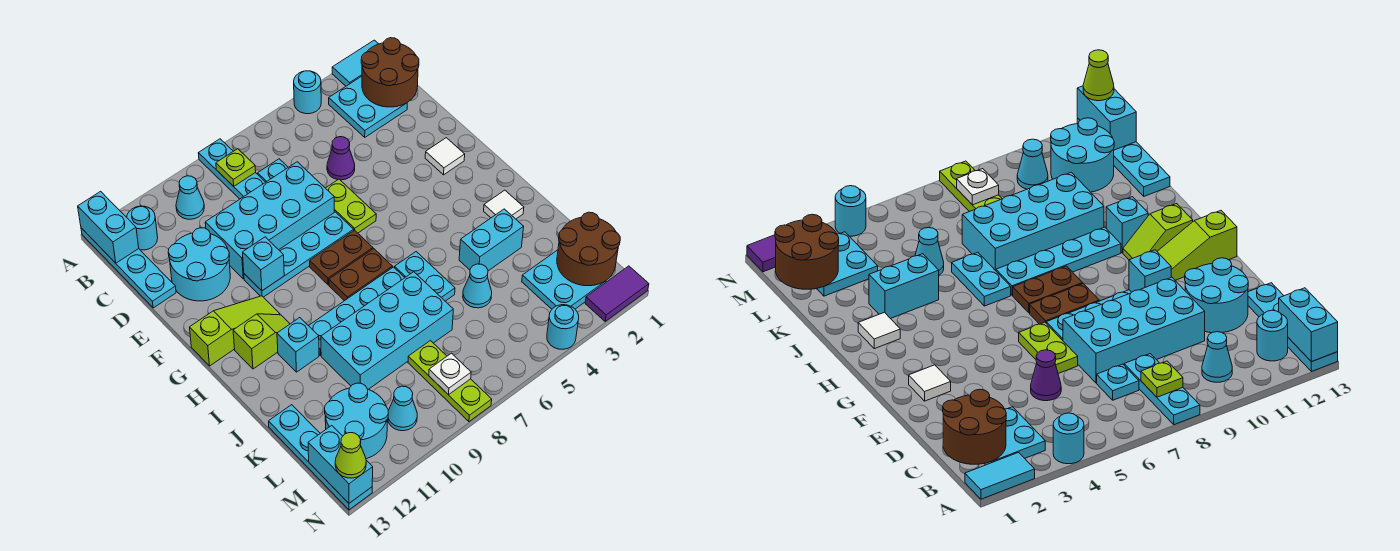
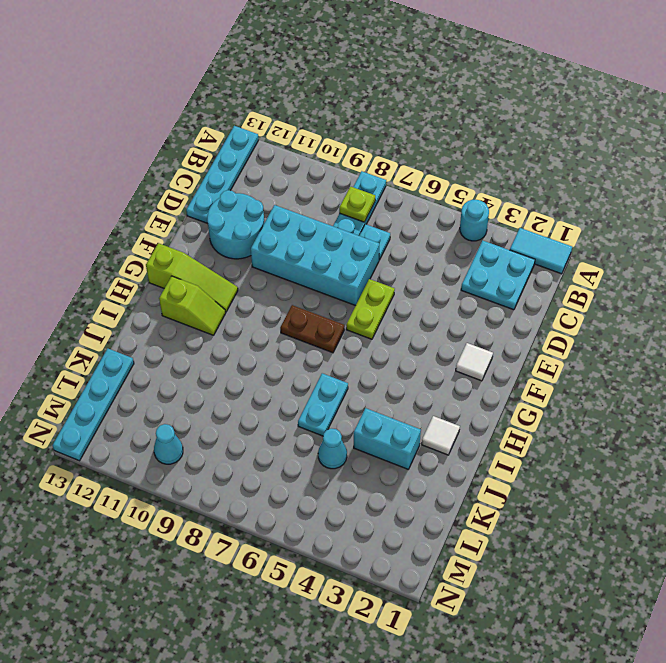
none -> cyan 1x1 cone [176,176,204,219]
none -> cyan 1x1 round brick [127,206,158,250]
none -> purple 1x1 cone [327,137,355,180]
none -> cyan 1x4 plate [244,212,354,297]

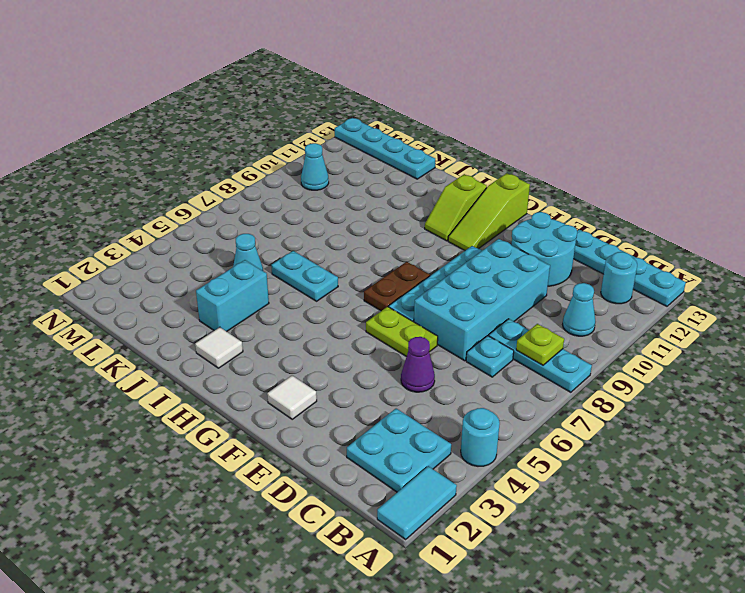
none -> brown 1x2 plate [329,249,393,301]
none -> cyan 1x4 plate [309,267,405,355]
none -> cyan 1x1 brick [277,318,319,372]
none -> cyan 2x4 brick [321,272,453,389]

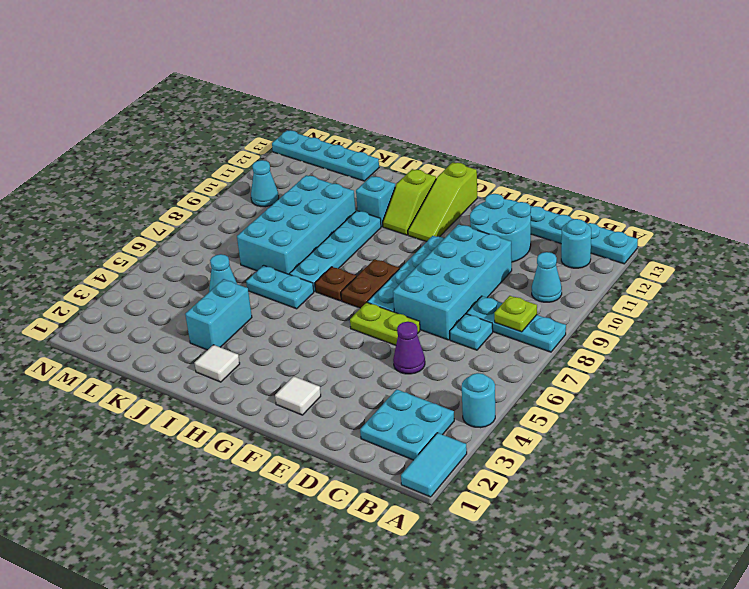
brown 1x1 plate [315,267,356,301] -> brown 1x2 plate [329,249,393,301]
none -> cyan 2x2 plate [522,250,606,309]
none -> lime 1x3 plate [408,341,492,421]
none -> cyan 2x2 round brick [325,383,388,459]
none -> purple 1x2 tile [585,266,649,321]

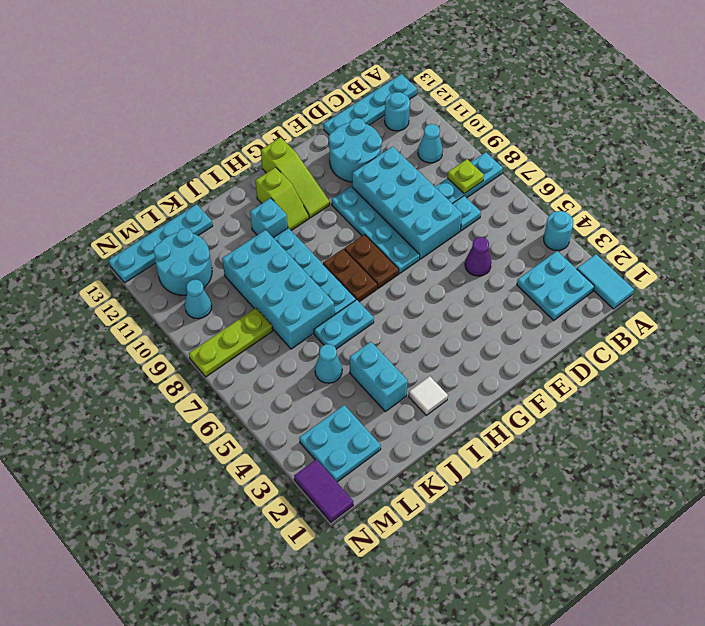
none -> lime 1x2 plate [326,179,376,233]
none -> white 1x1 tile [425,138,465,175]
none -> cyan 1x1 round brick [547,305,579,349]
none -> cyan 1x2 brick [78,191,139,263]

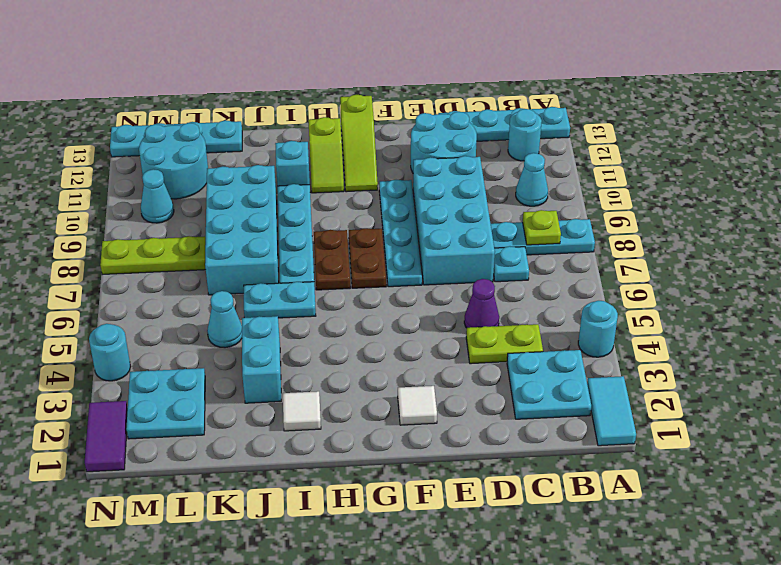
lime 1x2 plate [466,324,543,364] -> lime 1x2 plate moved to [326,179,376,233]
none -> cyan 1x2 brick [78,191,139,263]
none -> brown 2x2 round brick [361,38,419,107]
none -> cyan 1x1 brick [243,237,284,291]
none -> brown 2x2 round brick [557,212,620,286]

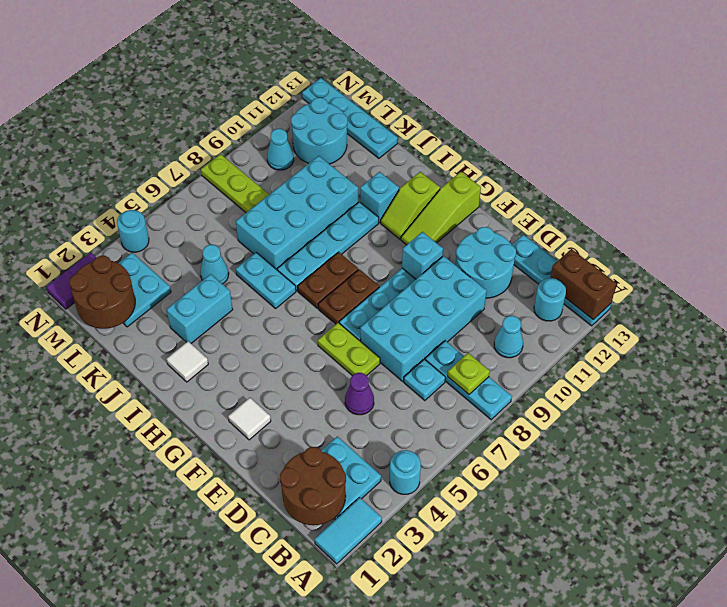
brown 1x2 brick [550,249,616,320] -> cyan 1x2 brick [78,191,139,263]
none -> white 1x1 plate [429,353,471,395]
none -> cyan 1x2 brick [308,426,373,503]
none -> lime 1x1 cone [335,433,366,478]

